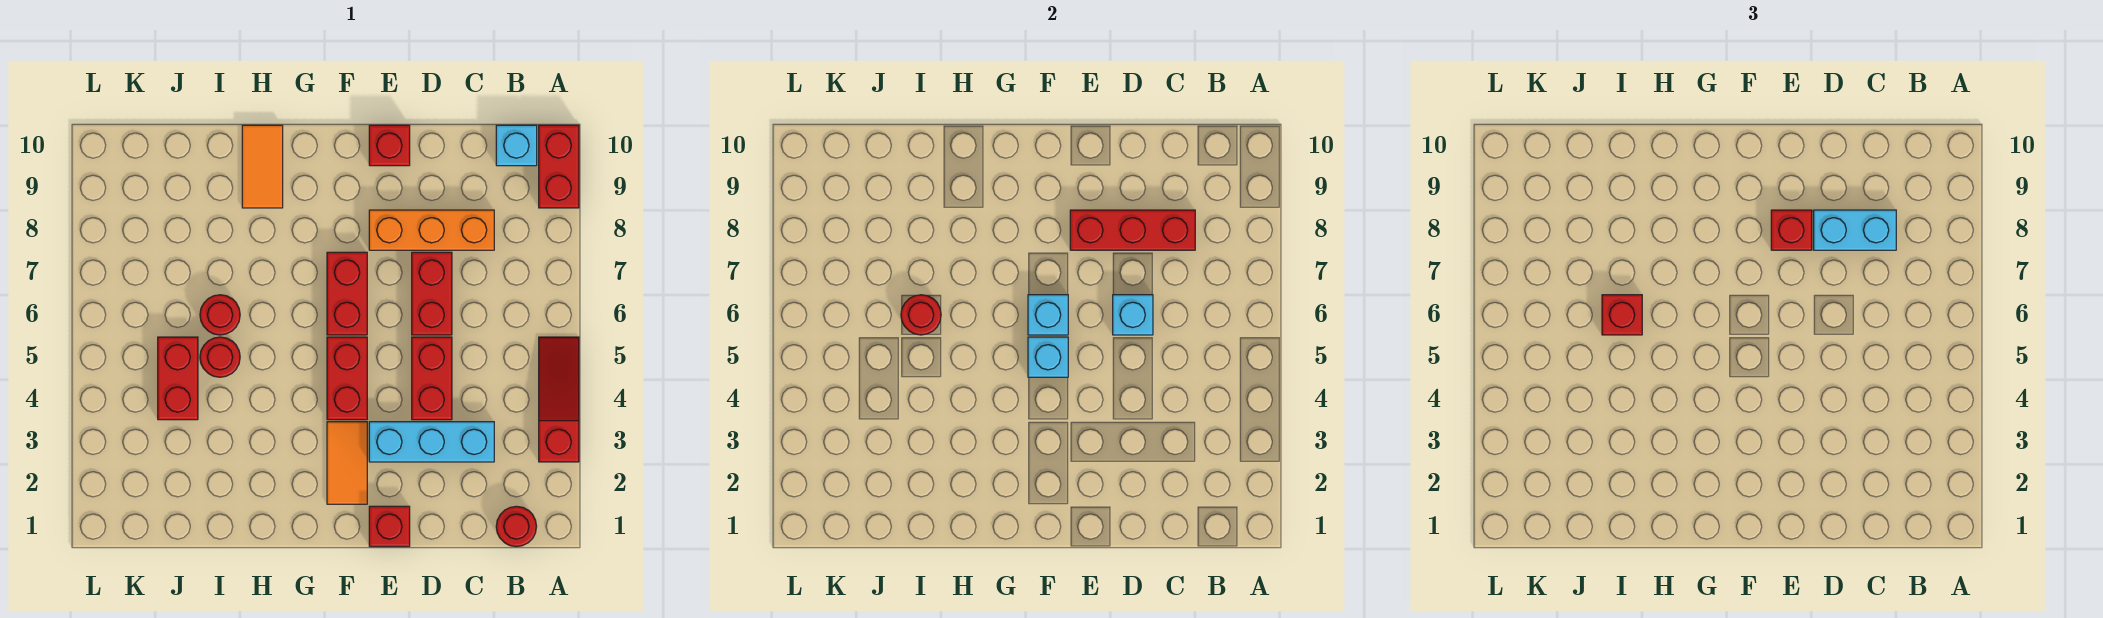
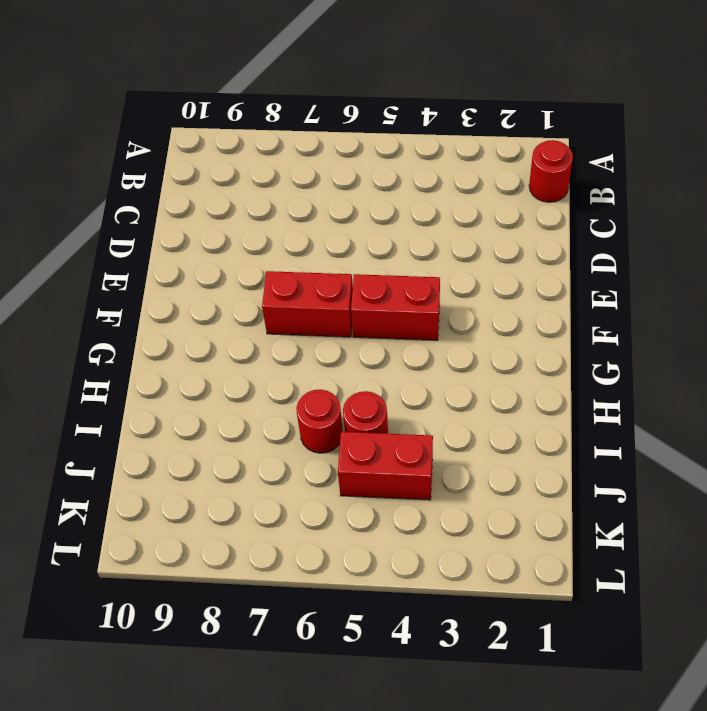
none -> red 1x3 slope [539,337,579,462]
none -> red 1x2 brick [539,125,579,208]
none -> cyan 1x1 brick [496,125,537,166]

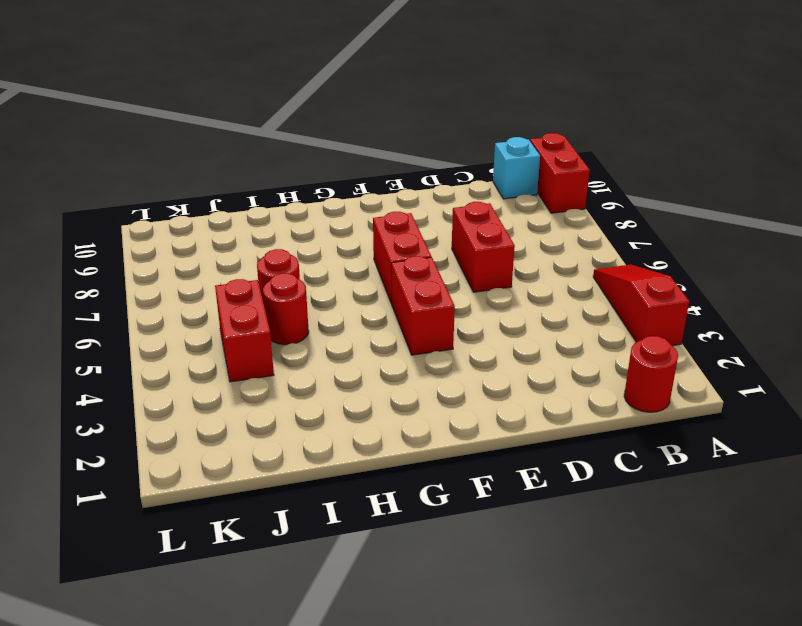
none -> cyan 1x3 brick [369,422,494,462]
none -> orange 1x3 brick [369,210,494,250]
none -> red 1x2 brick [412,337,452,420]

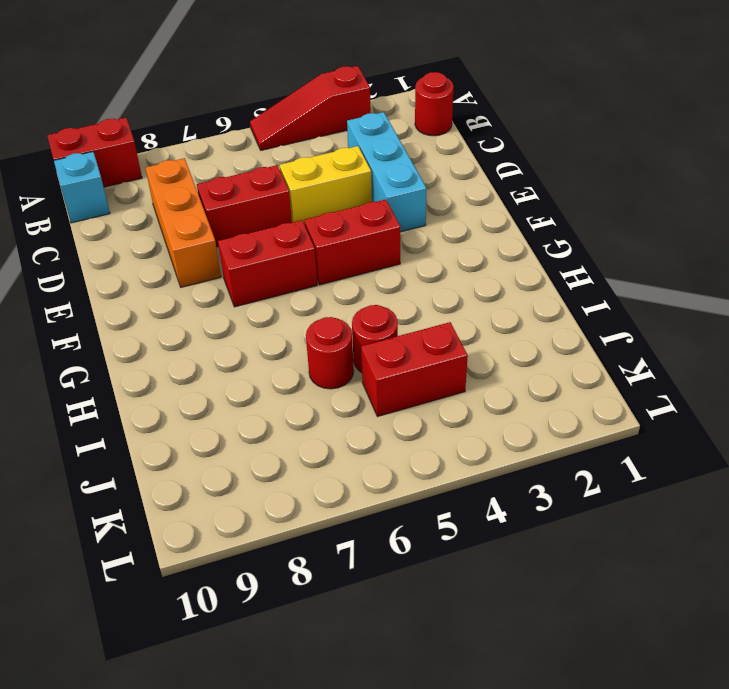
yellow 1x2 brick [280,146,372,225] -> red 1x2 brick [412,337,452,420]
none -> red 1x1 brick [369,506,410,547]
none -> red 1x1 brick [369,125,410,166]
none -> orange 1x2 tile [327,422,367,504]

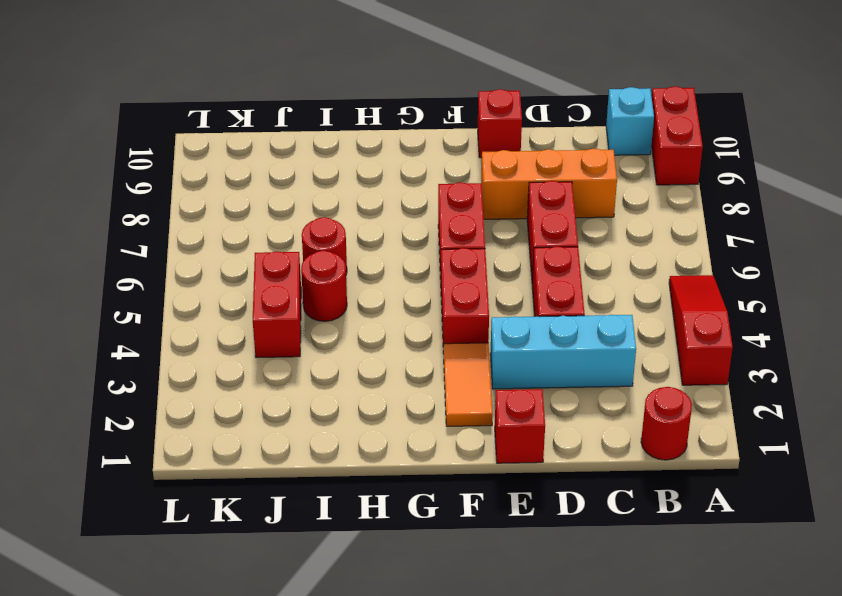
none -> orange 1x2 tile [242,125,283,208]
none -> red 1x3 brick [1070,210,1195,250]
none -> cyan 1x1 brick [1113,295,1153,335]

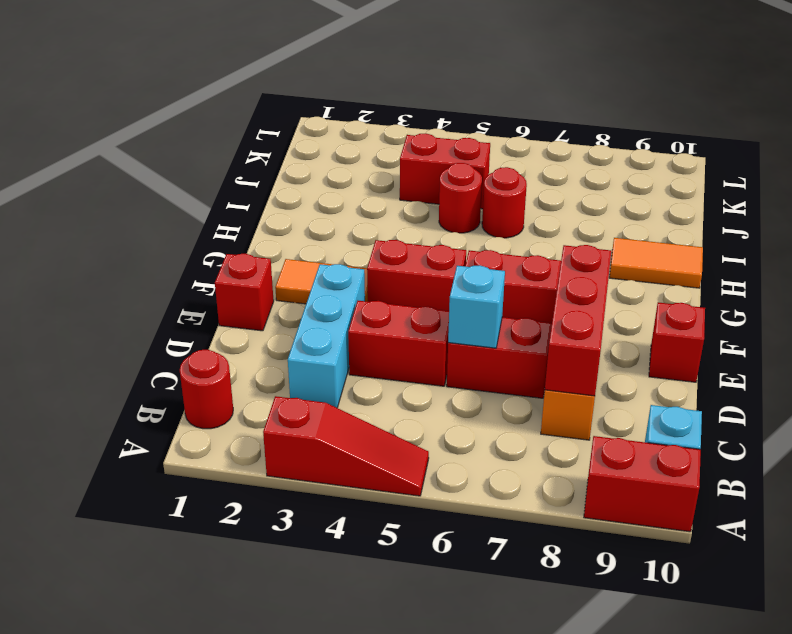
none -> cyan 1x1 brick [1028,337,1068,377]
none -> cyan 1x1 brick [1028,295,1068,335]
none -> red 1x1 round brick [901,295,941,335]

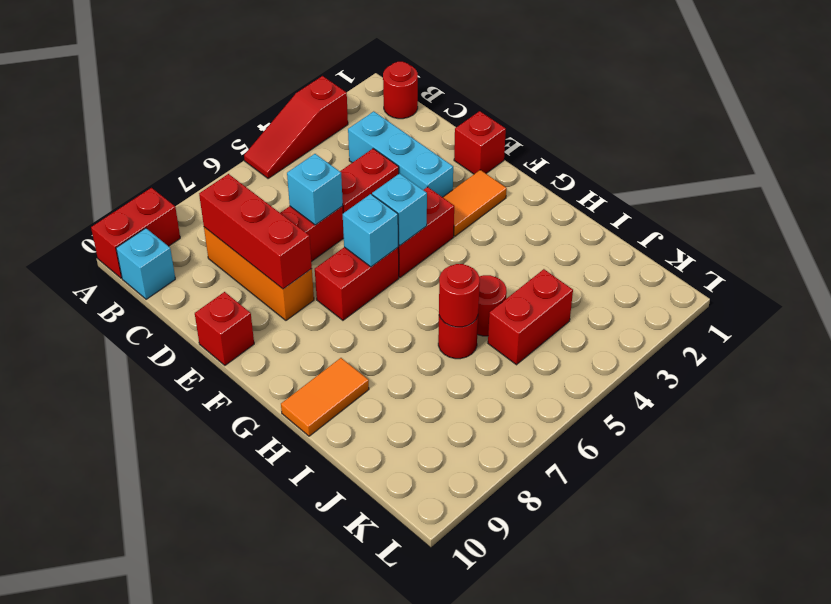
none -> cyan 1x2 brick [1814,210,1896,250]
none -> red 1x1 brick [1771,210,1812,250]
none -> red 1x1 brick [1602,295,1642,335]

